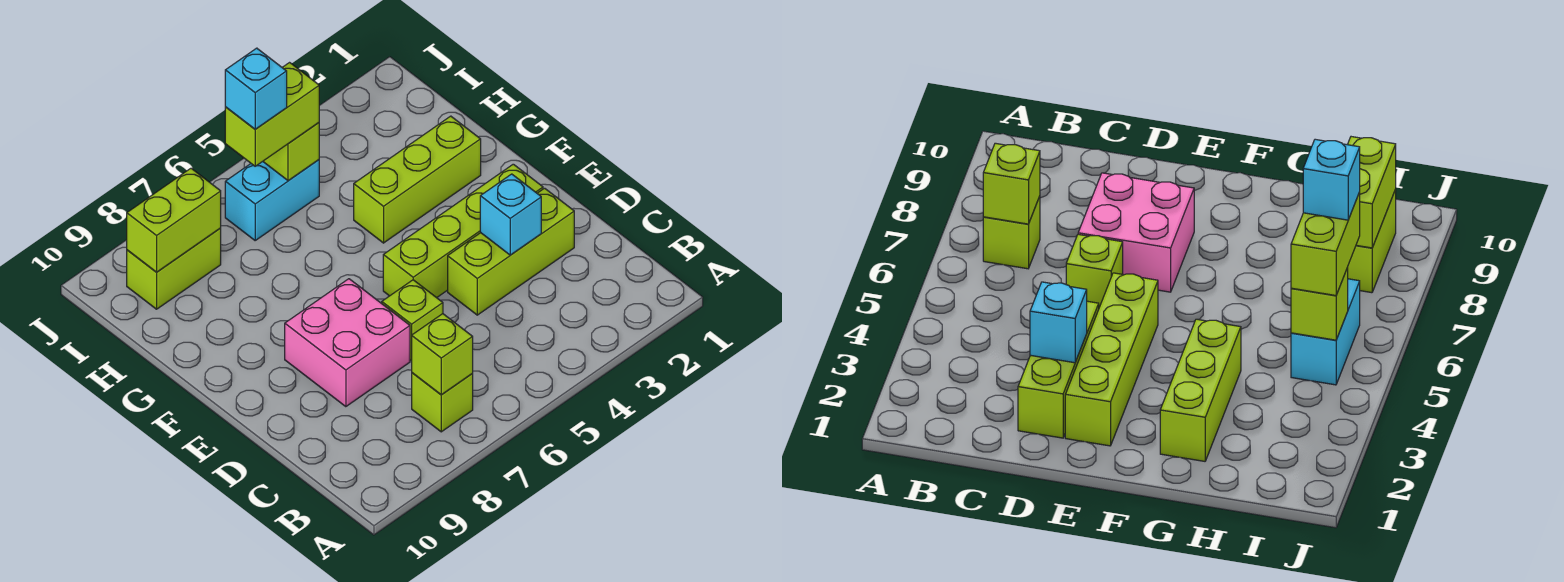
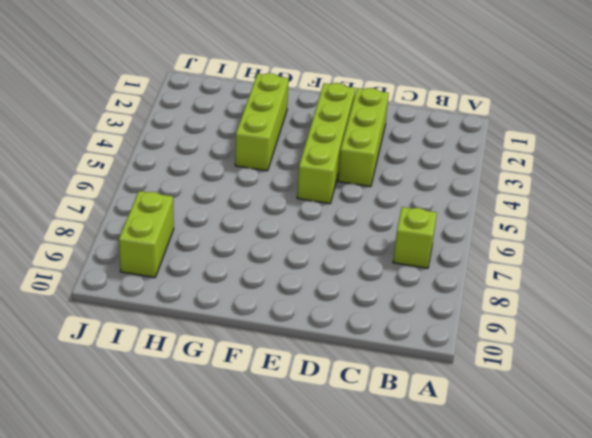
none -> lime 1x1 brick [382,280,443,361]
none -> pink 2x2 brick [285,279,410,407]
none -> cyan 1x2 brick [225,160,319,240]

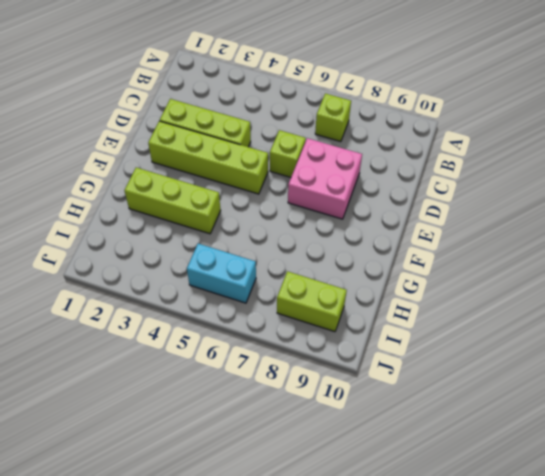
none -> lime 1x1 brick [412,314,473,395]
none -> cyan 1x1 brick [480,174,541,255]
none -> lime 1x1 brick [263,123,319,181]

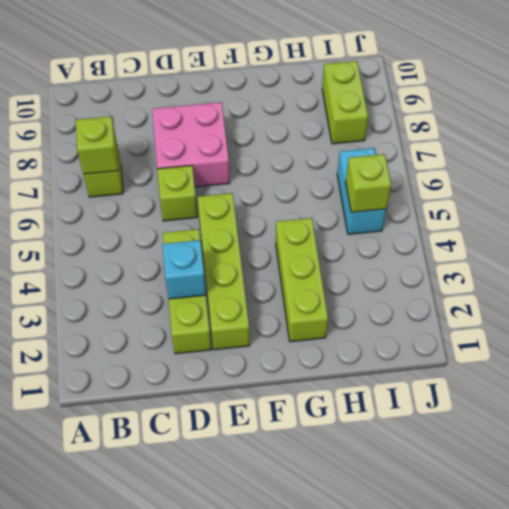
none -> lime 1x2 brick [127,168,221,272]
none -> lime 1x2 brick [225,63,319,166]
none -> cyan 1x1 brick [225,48,287,129]

